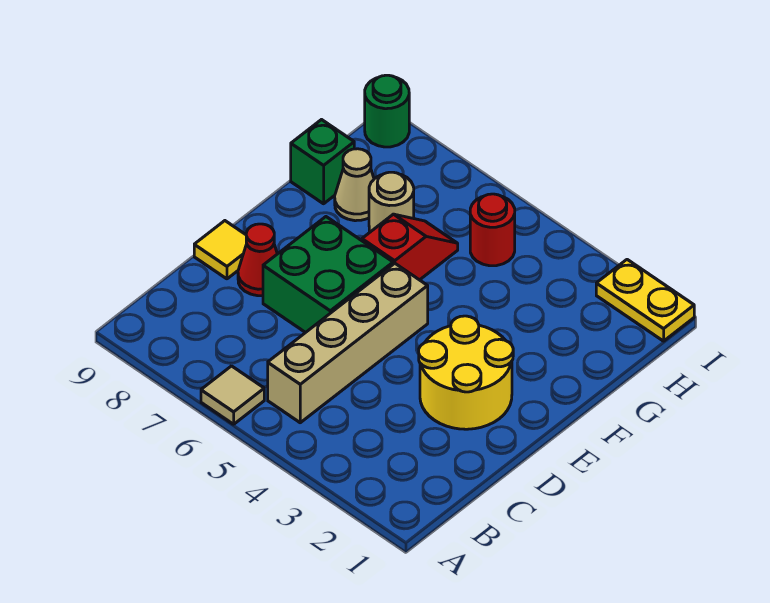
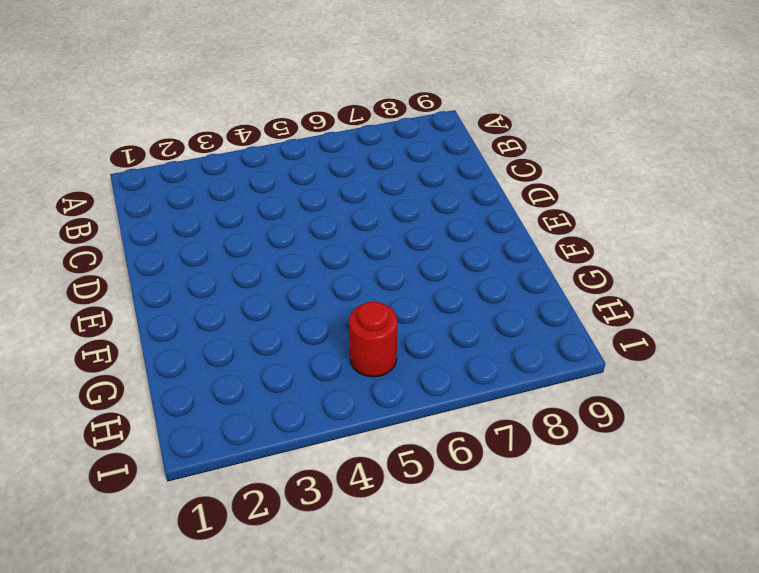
none -> tan 1x1 tile [201,366,264,424]
none -> tan 1x4 brick [268,263,428,423]
none -> yellow 2x2 round brick [419,316,513,429]

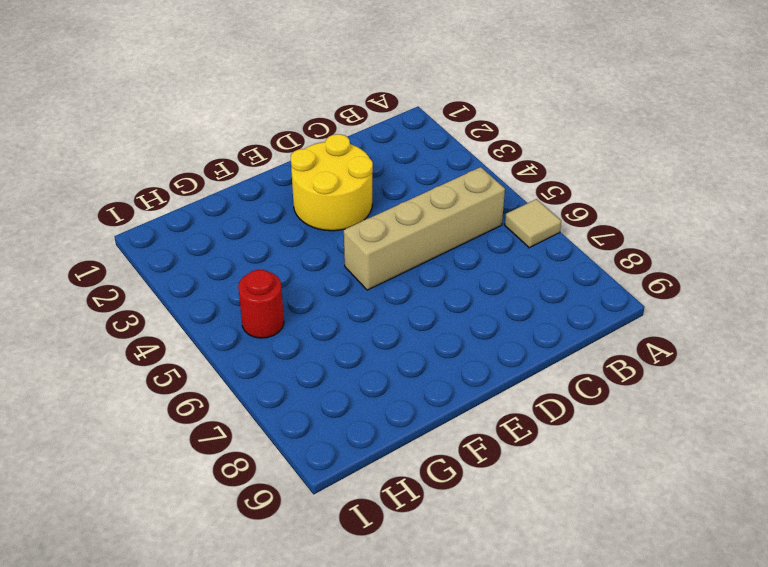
none -> green 2x2 brick [263,217,393,333]
none -> red 1x1 cone [238,224,277,296]
none -> yellow 1x1 tile [194,221,247,279]

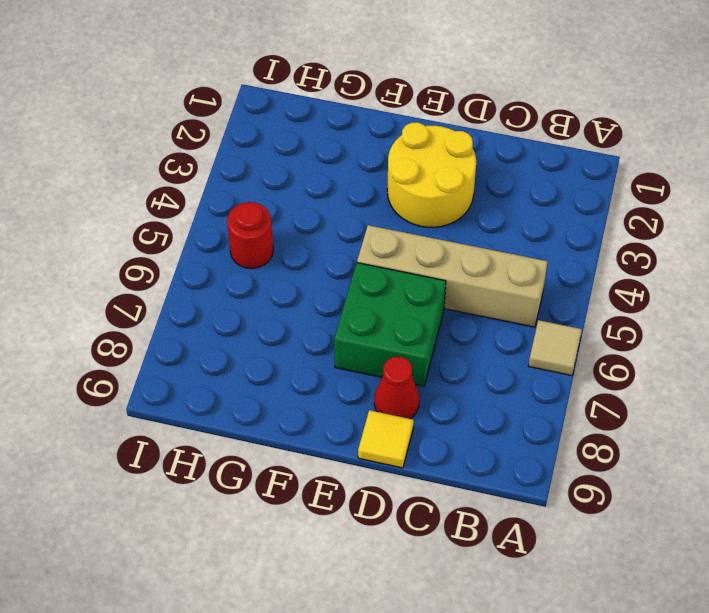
none -> red 1x2 slope [362,214,458,280]
none -> tan 1x1 round brick [369,172,414,232]
none -> tan 1x1 cone [335,149,374,221]

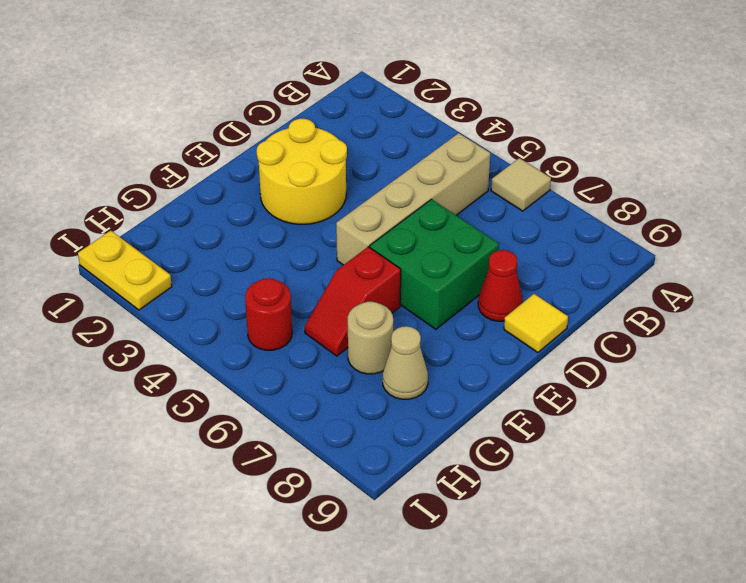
none -> green 1x1 brick [291,120,354,204]
none -> green 1x1 round brick [365,75,409,147]

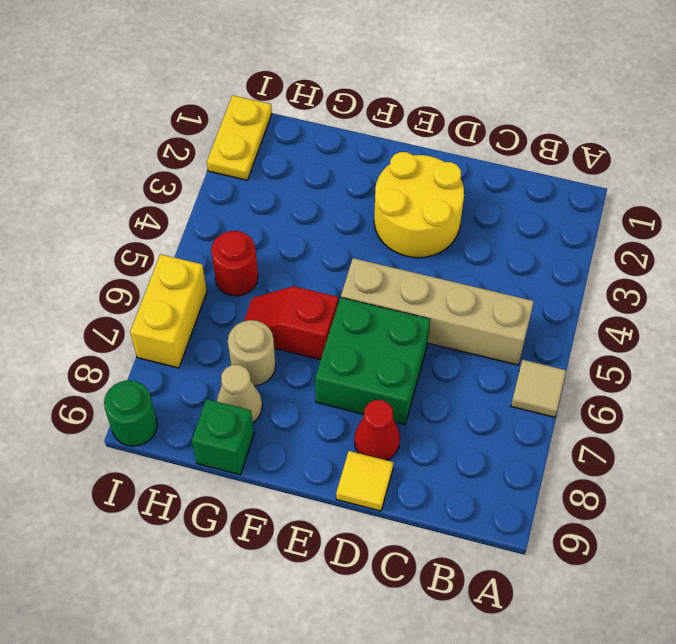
yellow 1x2 brick [130,254,207,368] -> none

